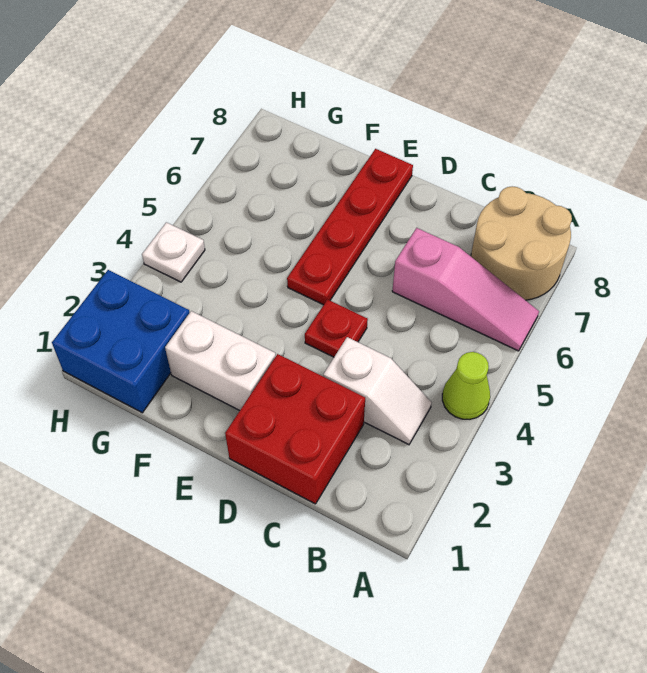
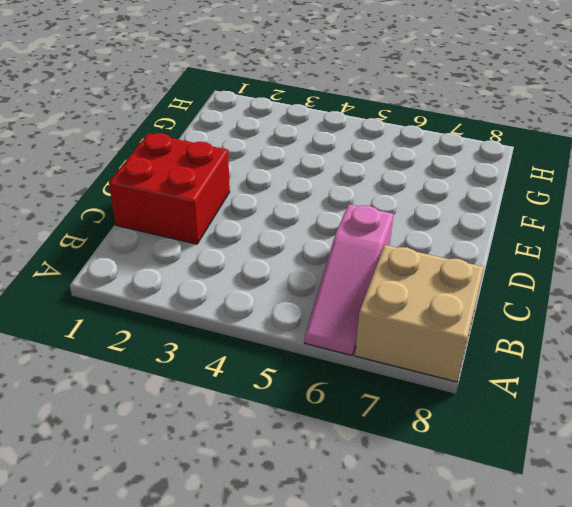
tan 2x2 brick [355,245,484,382] -> tan 2x2 round brick [471,186,572,300]
none -> lime 1x1 cone [442,352,490,419]
none -> white 1x2 slope [323,337,432,445]

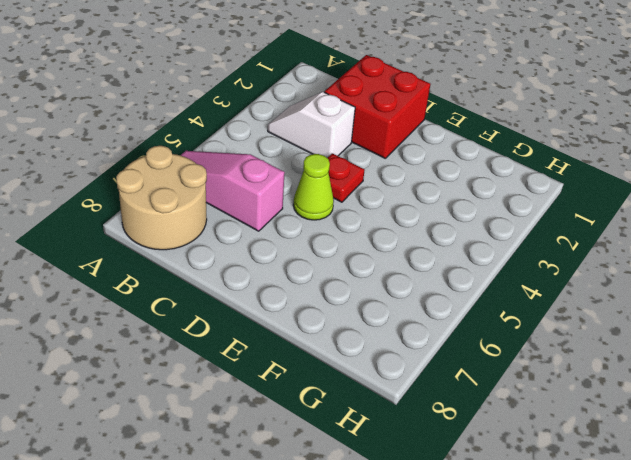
lime 1x1 cone [293,154,334,220] -> lime 1x1 cone moved to [442,352,490,419]
none -> white 1x2 brick [165,311,276,411]
none -> red 1x4 plate [287,149,413,305]

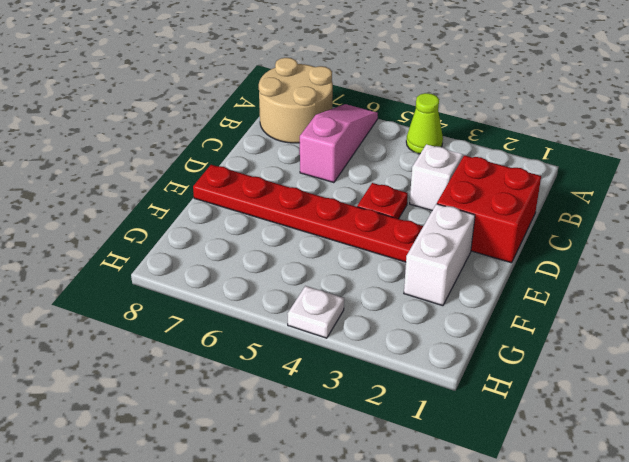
red 1x6 plate [193,165,423,262] -> red 1x4 plate [287,149,413,305]
none -> blue 2x2 brick [52,270,190,413]

